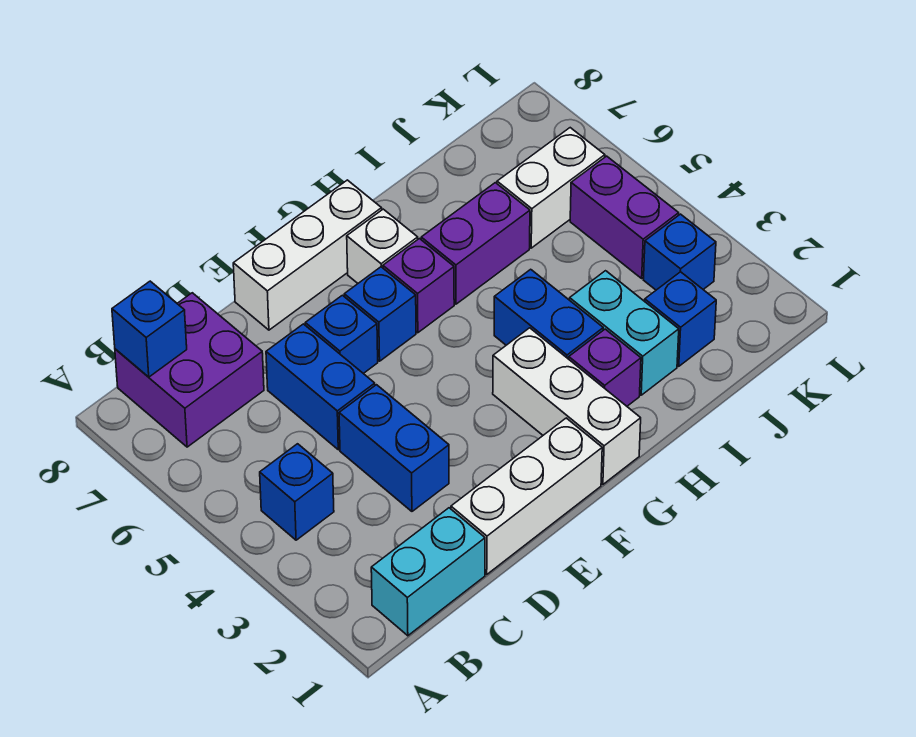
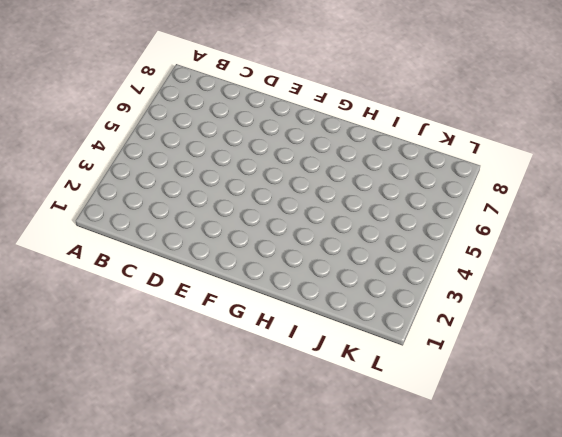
none -> cyan 1x2 brick [371,508,485,636]
none -> blue 1x1 brick [260,444,334,540]
none -> purple 2x2 brick [115,293,264,447]

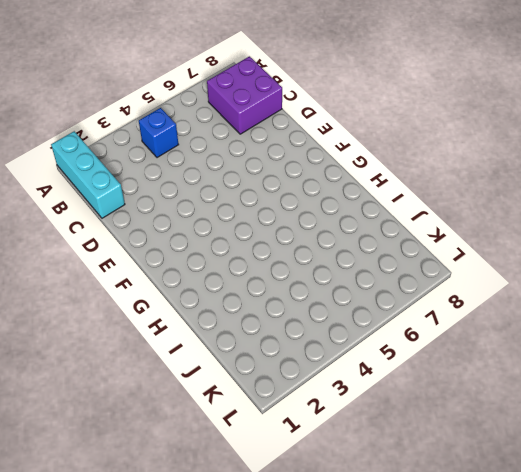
cyan 1x3 brick [51,131,125,218] -> cyan 1x2 brick [371,508,485,636]
none -> white 1x3 brick [451,418,602,574]
none -> blue 1x2 brick [339,385,449,511]
none -> blue 1x2 brick [266,324,375,450]

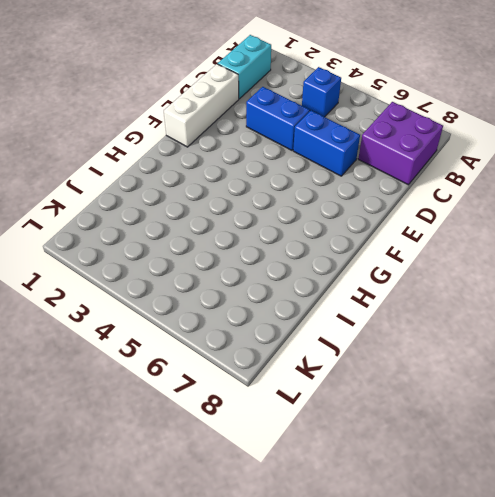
none -> blue 1x1 brick [305,295,378,374]
none -> white 1x3 brick [233,180,382,330]
none -> blue 1x1 brick [344,267,416,361]

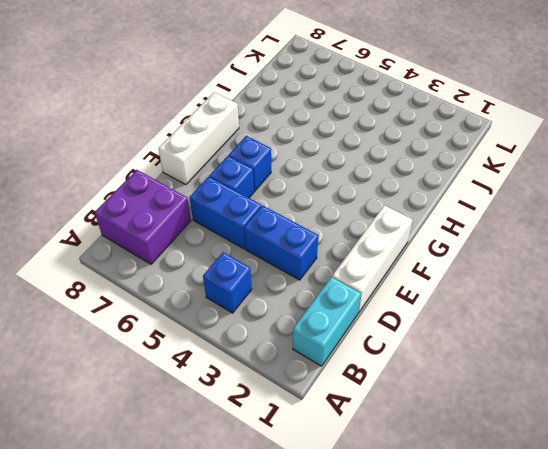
none -> white 1x3 brick [493,328,641,484]
none -> purple 1x1 brick [383,239,454,333]
none -> white 1x1 brick [347,209,418,283]

